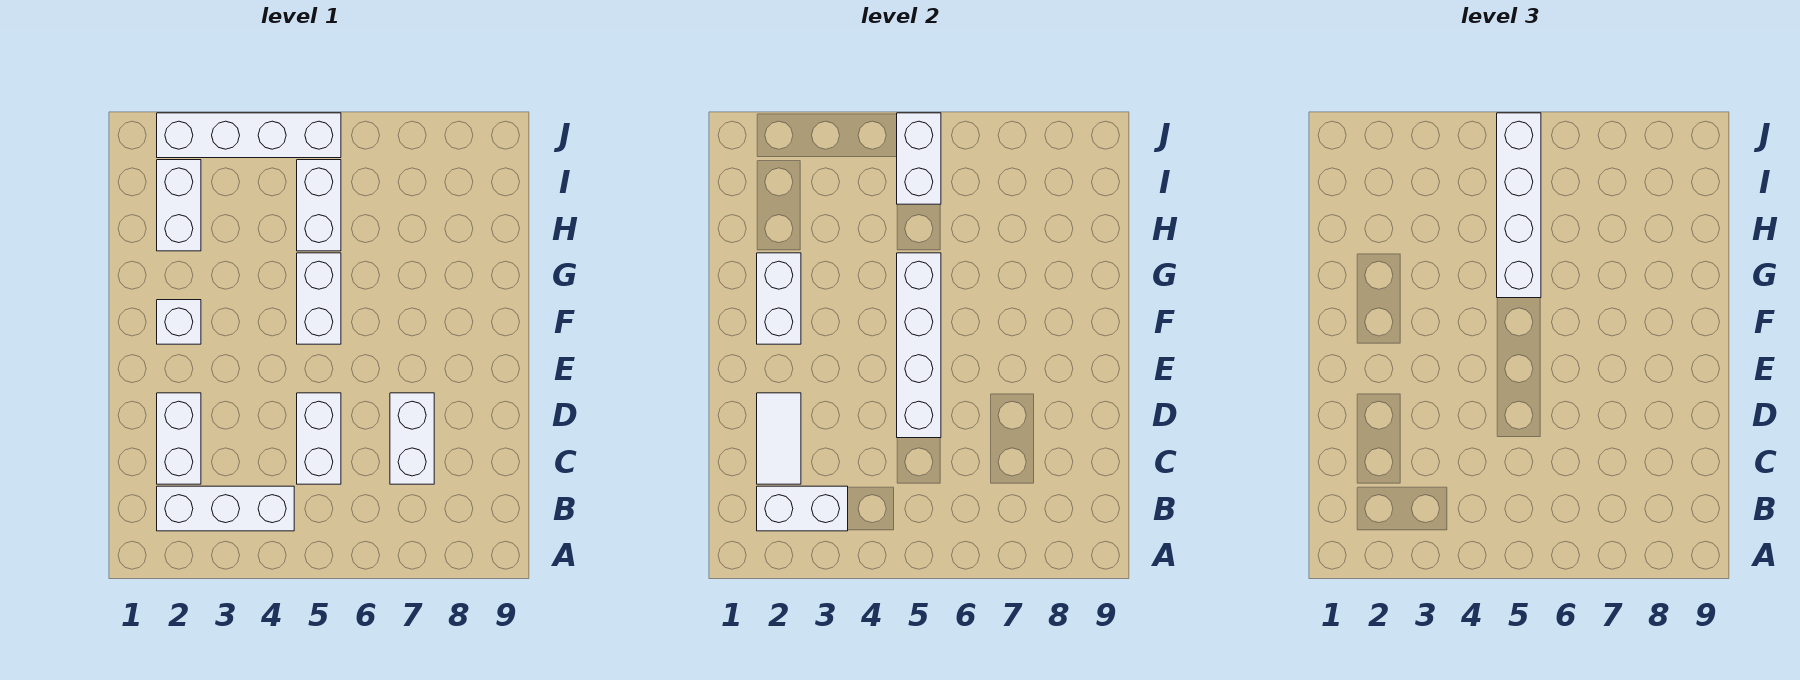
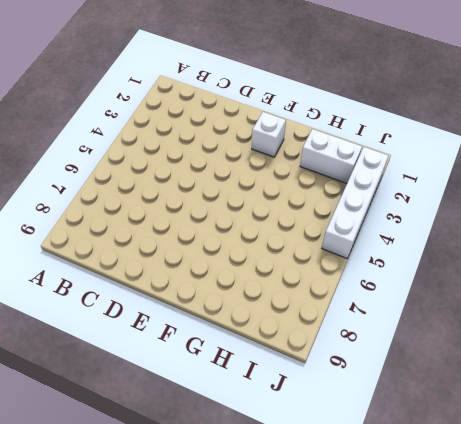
none -> white 1x3 brick [157,486,294,531]
none -> white 1x2 brick [157,393,201,484]
none -> white 1x2 brick [297,393,341,484]

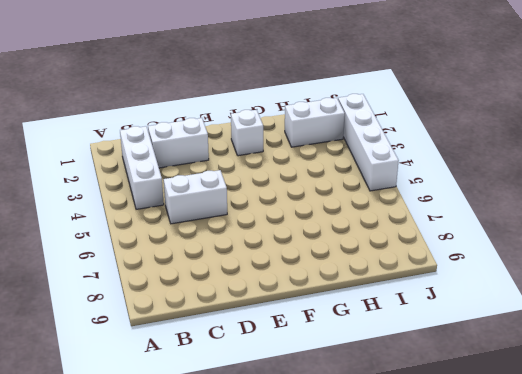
none -> white 1x2 brick [390,393,434,484]
none -> white 1x2 brick [297,253,341,344]
none -> white 1x2 brick [297,160,341,251]

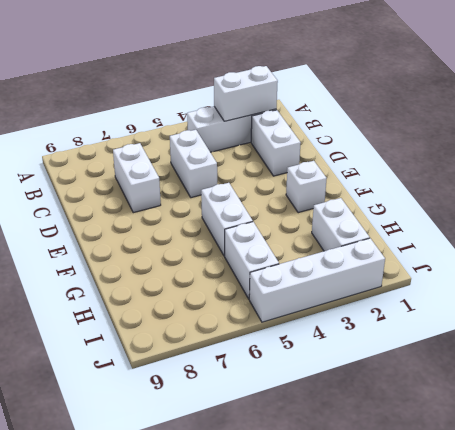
none -> white 1x2 tile [757,393,801,484]
none -> white 1x4 brick [897,253,941,438]
none -> white 1x2 brick [757,253,801,344]

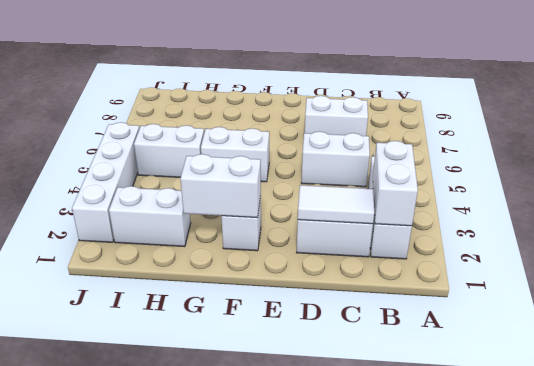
none -> white 1x4 brick [897,253,941,438]
none -> white 1x2 brick [897,113,941,204]
none -> white 1x4 brick [1497,113,1541,298]

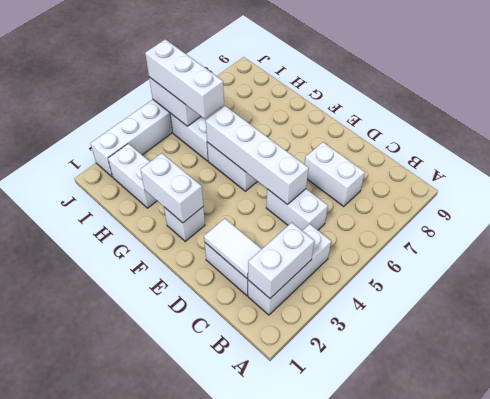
white 1x3 brick [145,39,224,119] -> white 1x4 brick [1497,113,1541,298]

